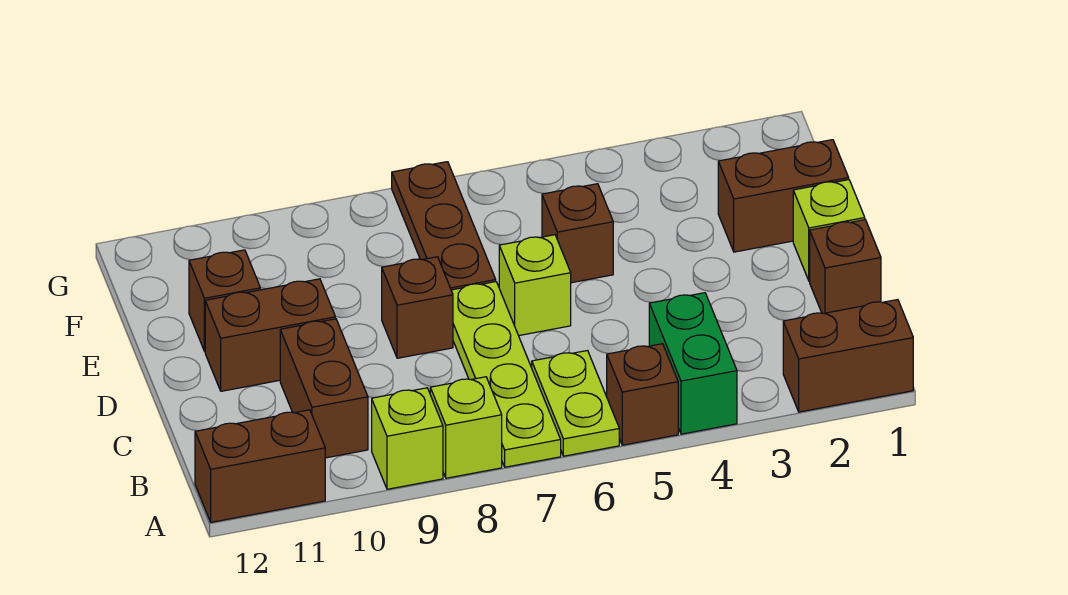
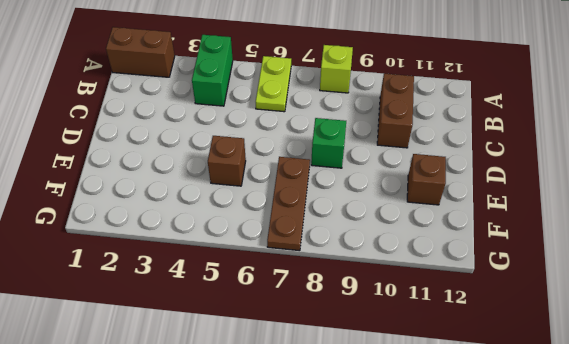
green 1x1 brick [311,118,346,168] -> brown 1x1 brick [382,257,453,358]
none -> brown 1x1 brick [607,344,678,445]
none -> lime 1x4 plate [451,282,561,467]
none -> lime 1x1 brick [372,388,443,489]

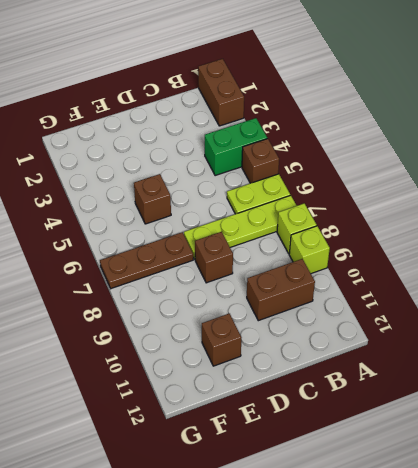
none -> brown 1x2 brick [195,410,325,522]
none -> brown 1x1 brick [810,220,881,313]
none -> lime 1x1 brick [793,180,865,281]

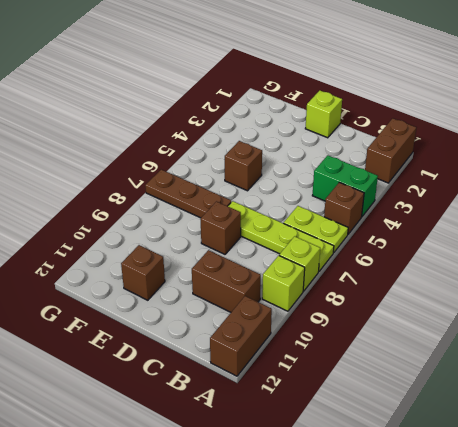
none -> brown 1x1 brick [810,220,881,313]
none -> lime 1x1 brick [499,235,571,336]
none -> brown 1x2 brick [205,279,335,391]

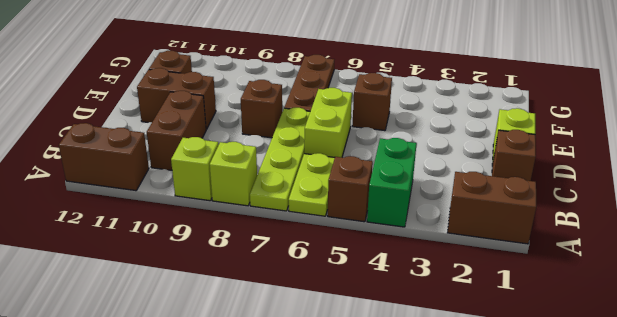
lime 1x2 brick [304,88,352,157] -> lime 1x1 brick [499,235,571,336]
none -> brown 1x2 brick [718,140,849,252]

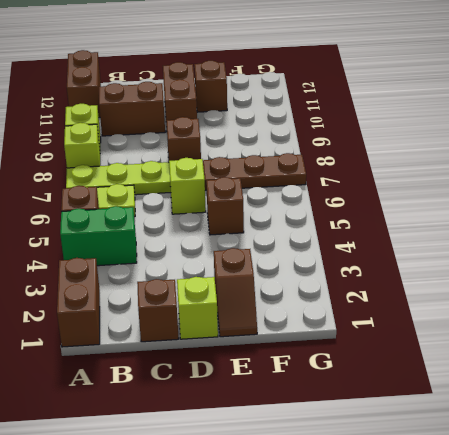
brown 1x2 slope [214,248,257,337] -> brown 1x2 brick [718,140,849,252]

